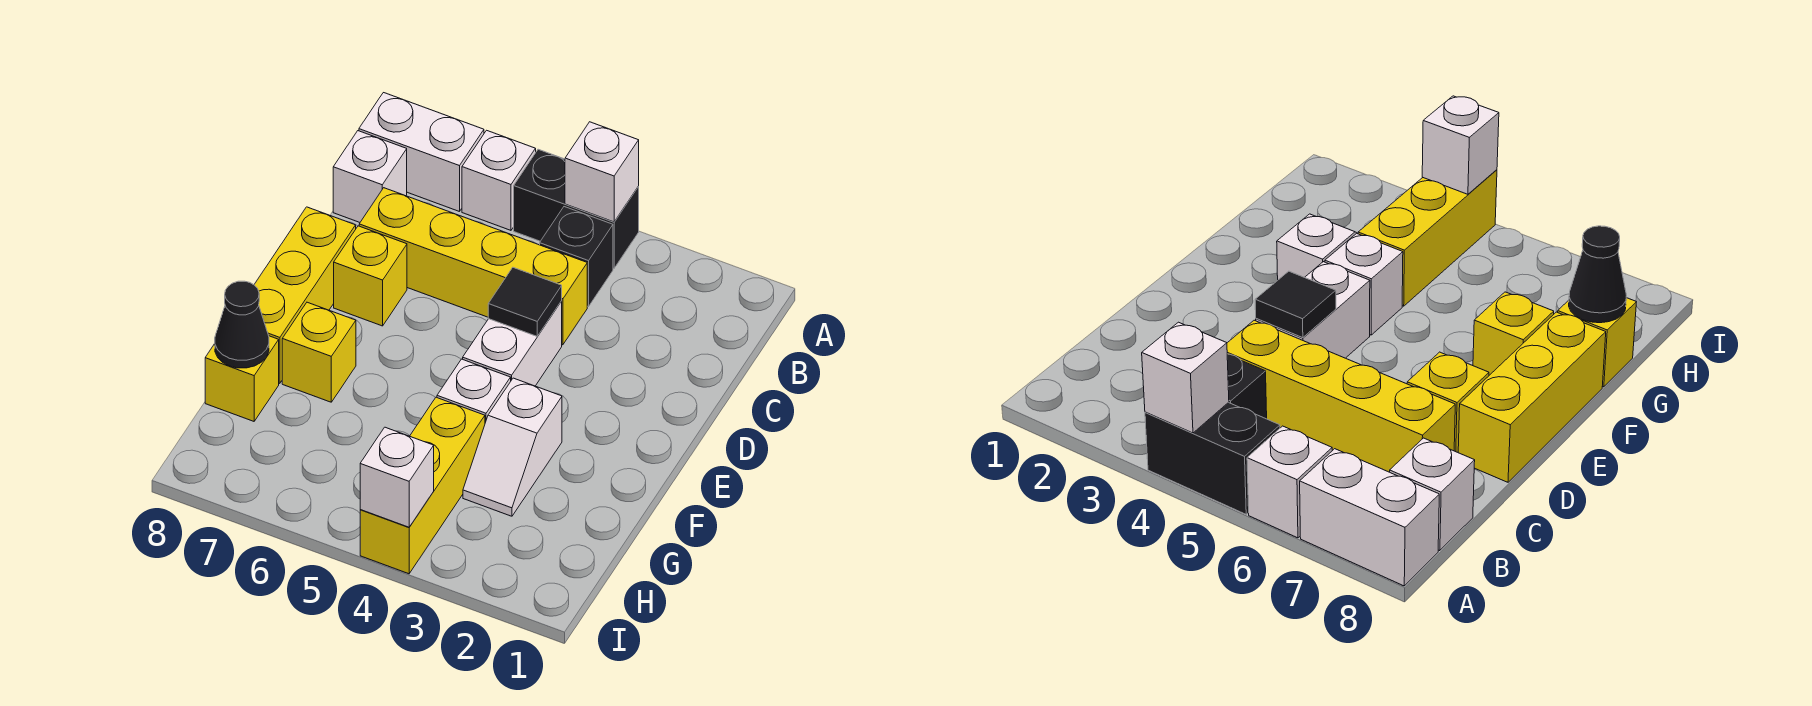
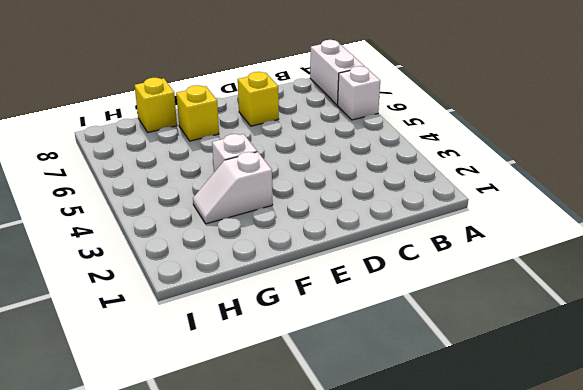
none -> black 1x2 brick [514,149,639,268]
none -> black 1x1 brick [540,207,613,307]
none -> white 1x1 brick [333,131,407,222]

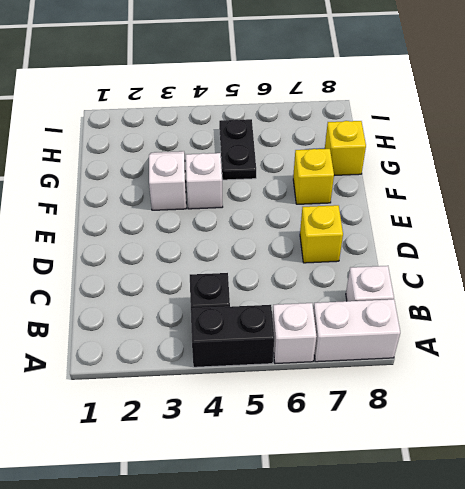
black 1x2 plate [219,119,256,180] -> none
none -> yellow 1x4 brick [359,188,587,345]
none -> white 1x2 brick [463,301,562,386]
none -> yellow 1x3 brick [254,207,356,383]

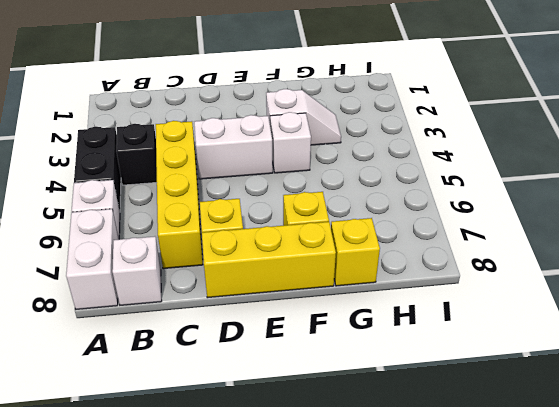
none -> yellow 1x3 brick [360,397,485,574]
none -> white 1x1 brick [565,122,639,222]
none -> black 1x1 tile [488,268,562,336]

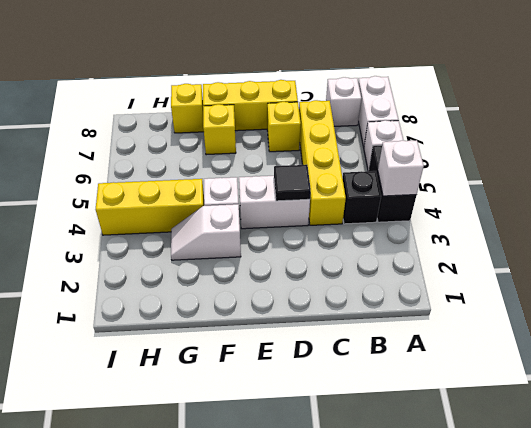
none -> black 1x1 cone [215,281,269,368]
none -> white 1x1 brick [360,427,434,527]

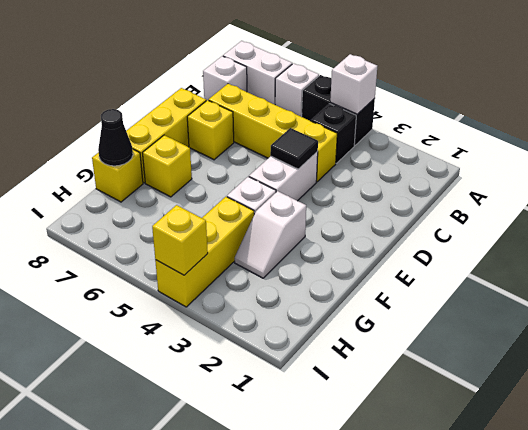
yellow 1x1 brick [152,205,208,275] -> white 1x1 brick [360,427,434,527]

